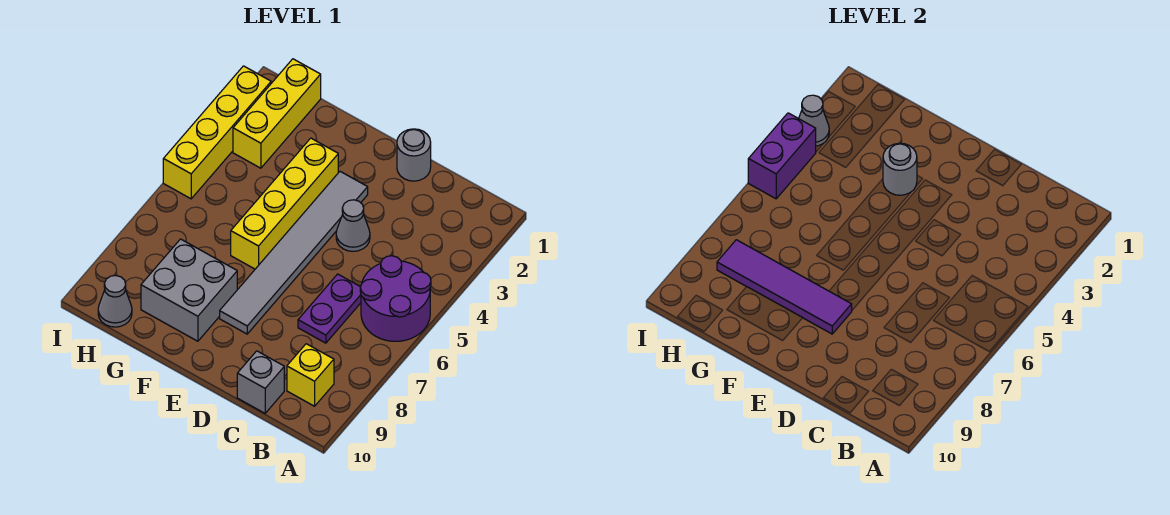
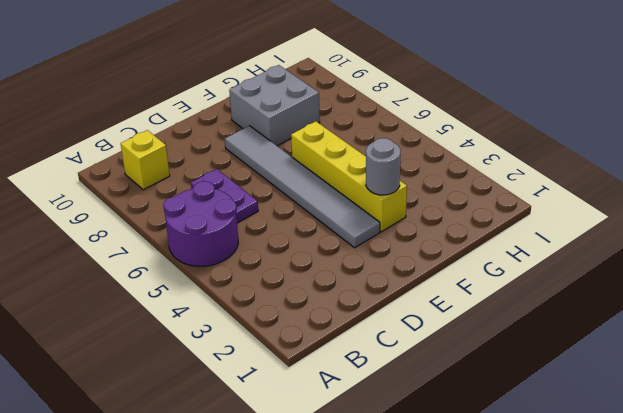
none -> grey 1x1 brick [237,351,284,413]
none -> grey 1x1 round brick [397,129,431,181]
none -> grey 1x1 cone [336,200,370,251]

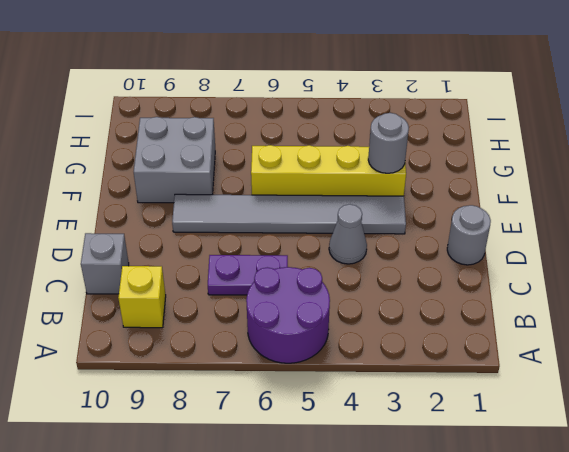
none -> yellow 1x3 brick [233,59,321,168]
none -> grey 1x1 cone [98,276,132,327]
none -> yellow 1x4 brick [163,66,271,199]

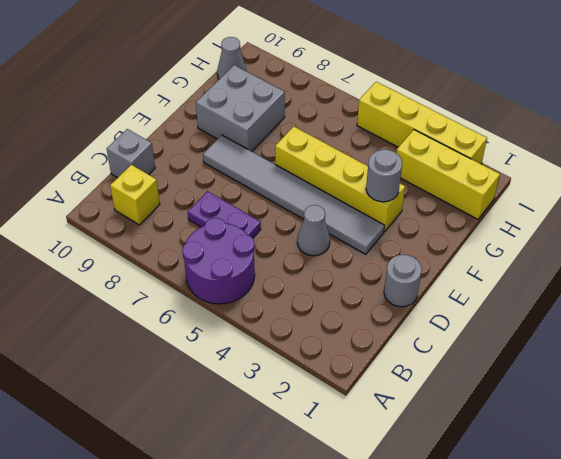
none -> purple 1x4 tile [717,240,852,334]
none -> grey 1x1 cone [799,95,829,146]
none -> purple 1x2 brick [748,113,816,199]

